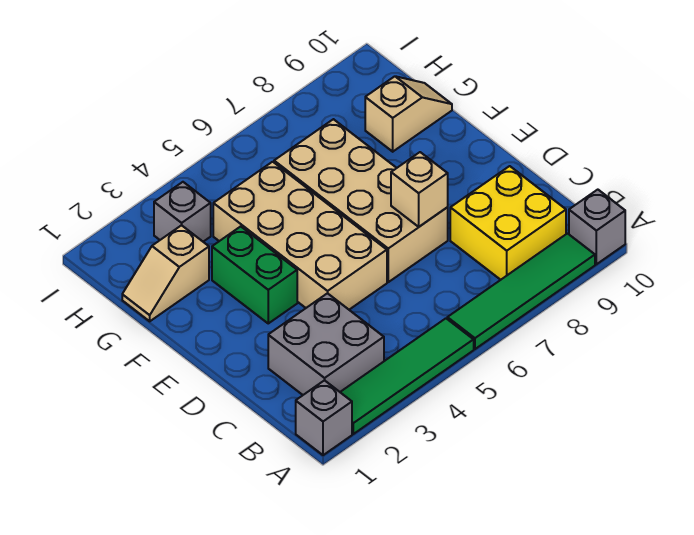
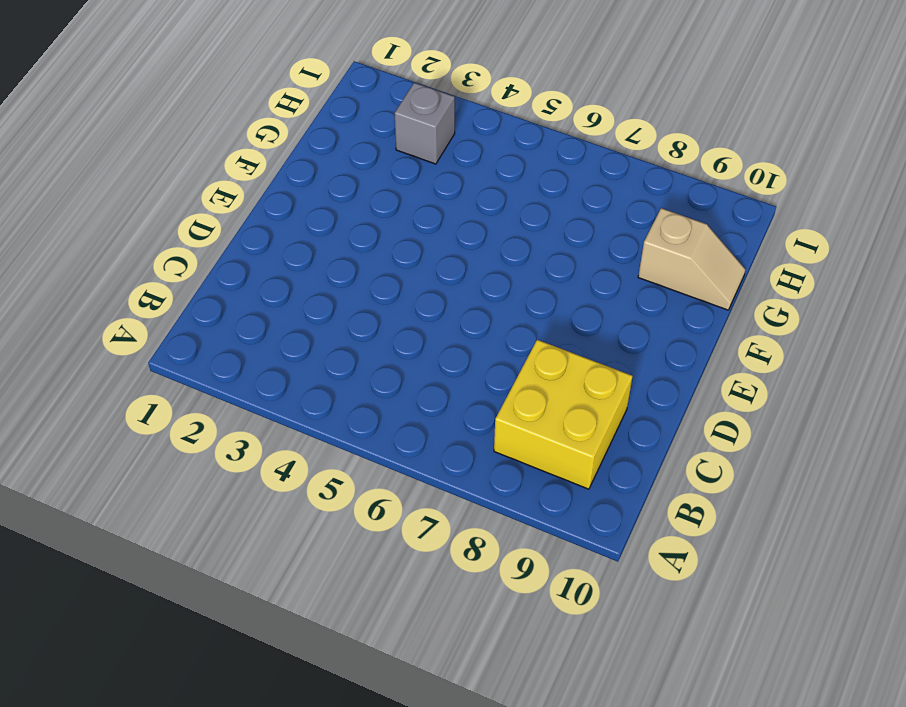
none -> grey 1x1 brick [296,380,352,455]
none -> green 1x4 tile [340,318,474,434]
none -> green 1x4 tile [447,234,595,349]

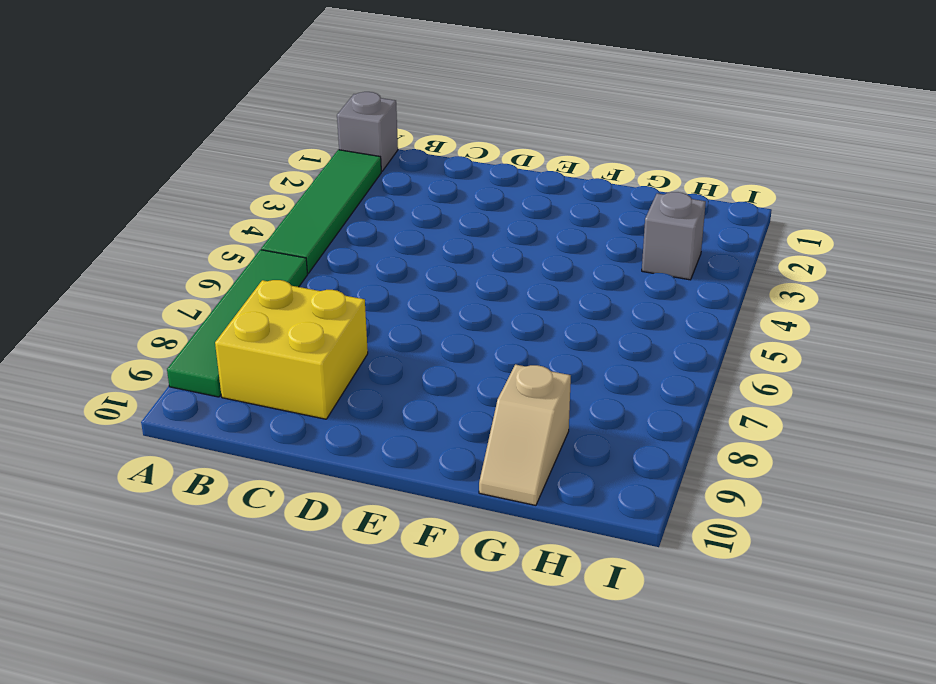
none -> grey 1x1 brick [569,190,625,264]
none -> grey 2x2 brick [268,293,384,395]
none -> tan 2x4 brick [213,162,387,310]

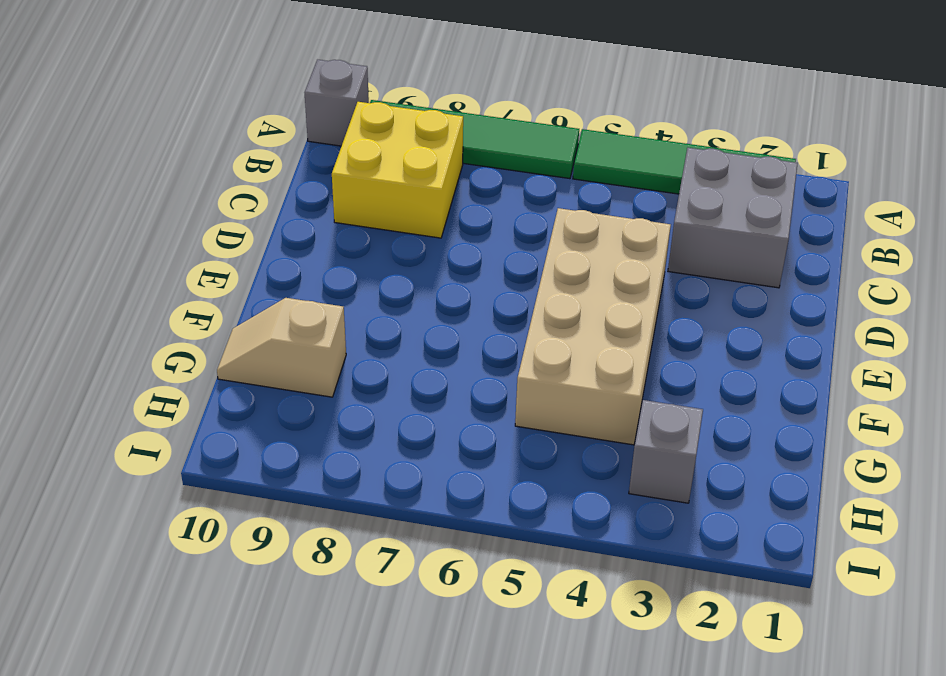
none -> grey 1x1 brick [296,380,352,455]
none -> tan 2x4 brick [274,119,448,282]
none -> green 1x2 brick [212,226,297,323]

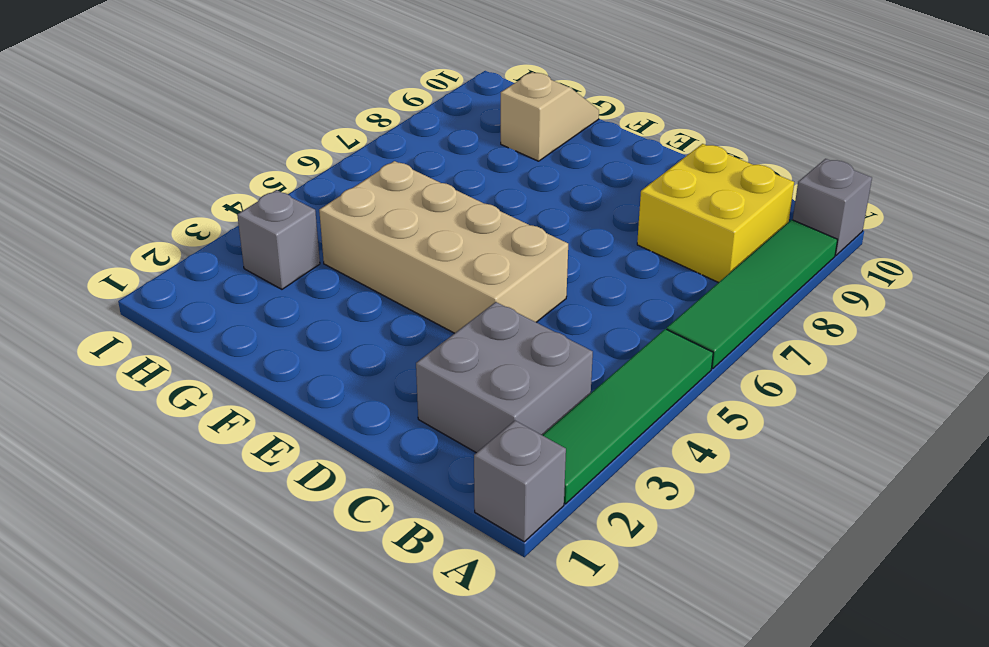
none -> tan 2x4 brick [274,119,448,282]
none -> green 1x2 brick [212,226,297,323]
none -> tan 1x2 slope [122,225,209,321]

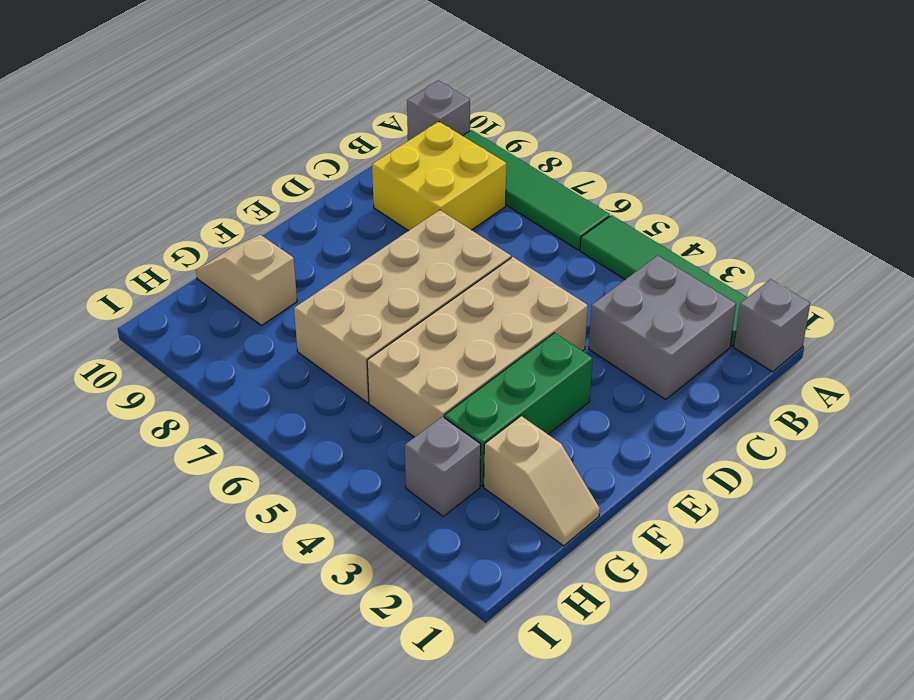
green 1x3 brick [444,333,593,486] -> green 1x2 brick [212,226,297,323]
none -> tan 1x1 brick [391,152,448,227]

